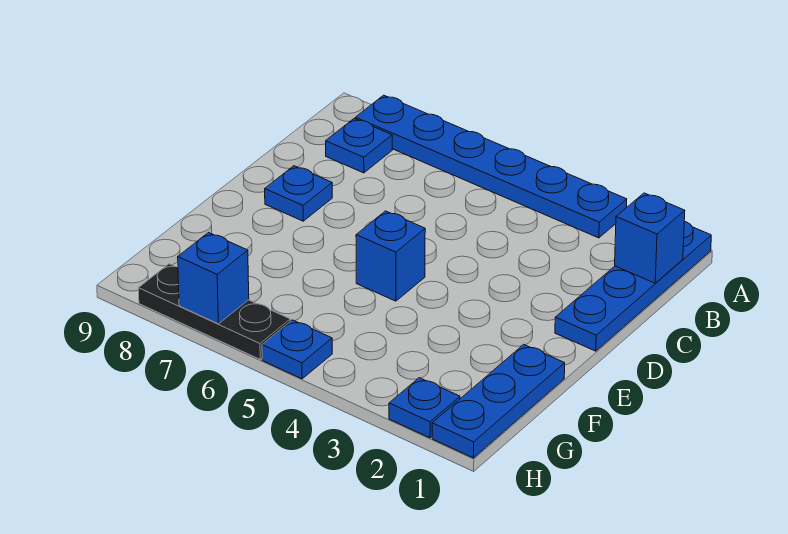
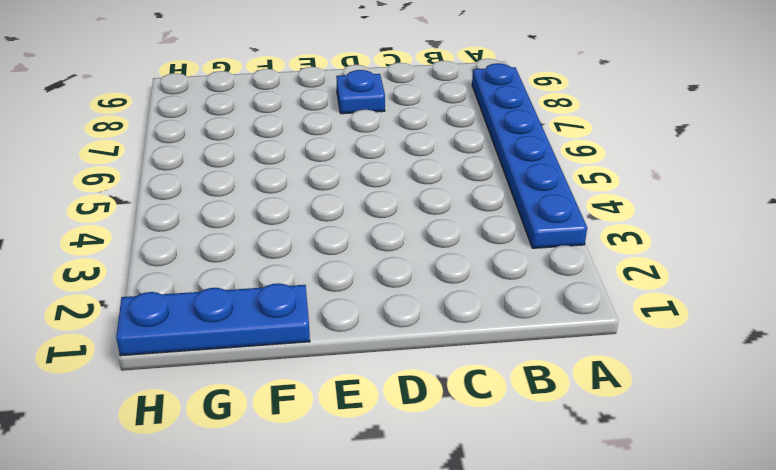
none -> blue 1x4 plate [555,221,711,351]
none -> blue 1x1 plate [326,119,392,173]

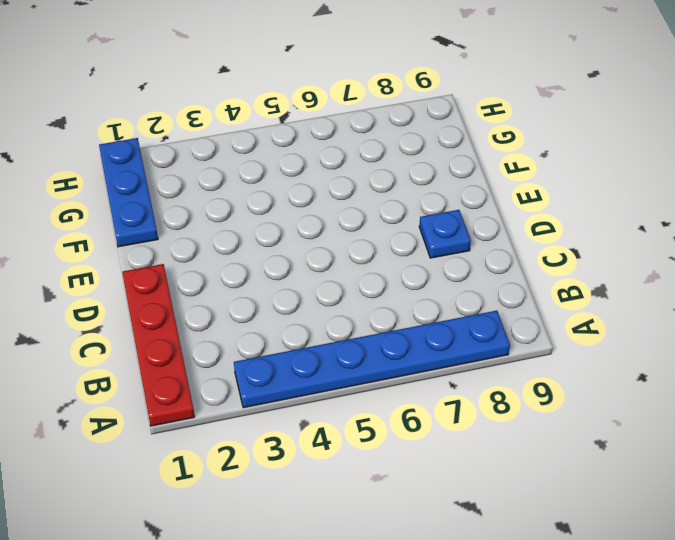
red 1x4 plate [122,264,195,426] -> blue 1x4 plate [555,221,711,351]
none -> blue 1x1 plate [326,119,392,173]
none -> blue 1x1 brick [356,211,425,301]

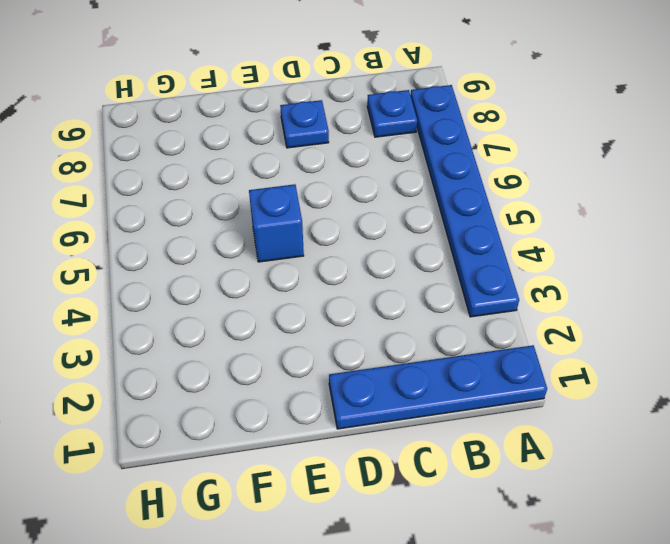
none -> blue 1x3 plate [432,344,565,458]
none -> blue 1x1 plate [389,378,460,438]

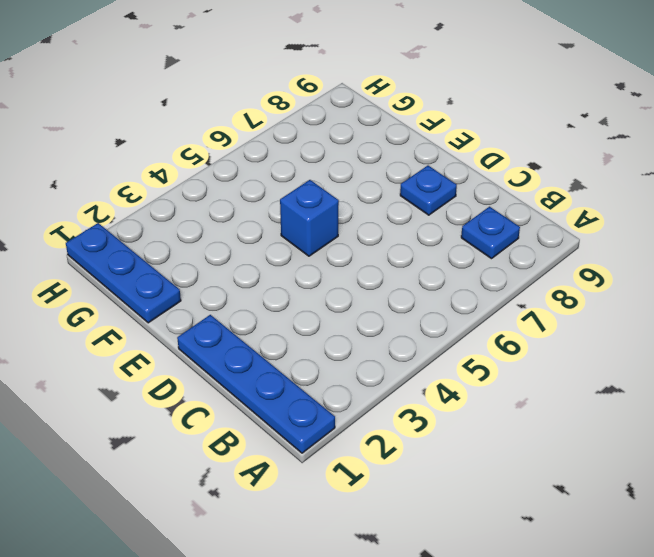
none -> blue 1x6 plate [355,95,627,238]
none -> blue 1x1 plate [389,378,460,438]

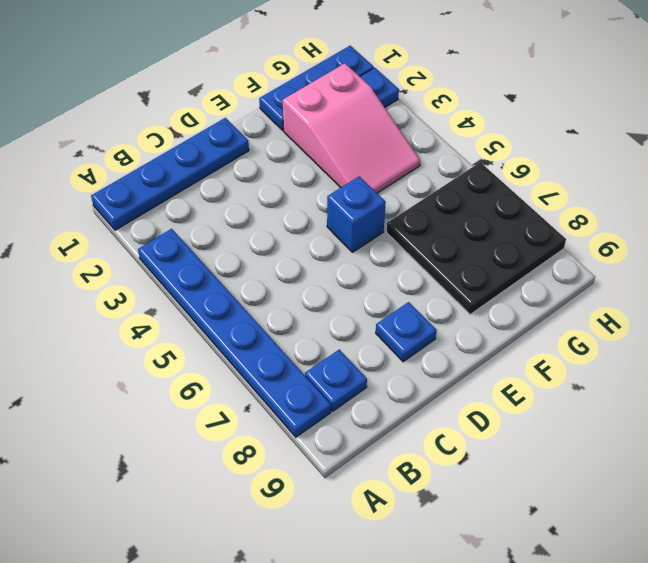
pink 2x3 slope [283,63,420,193] -> none
black 3x3 plate [386,162,566,314] -> black 1x3 plate [138,264,290,359]
none -> blue 1x1 plate [262,320,332,379]
none -> blue 1x1 brick [615,193,685,283]

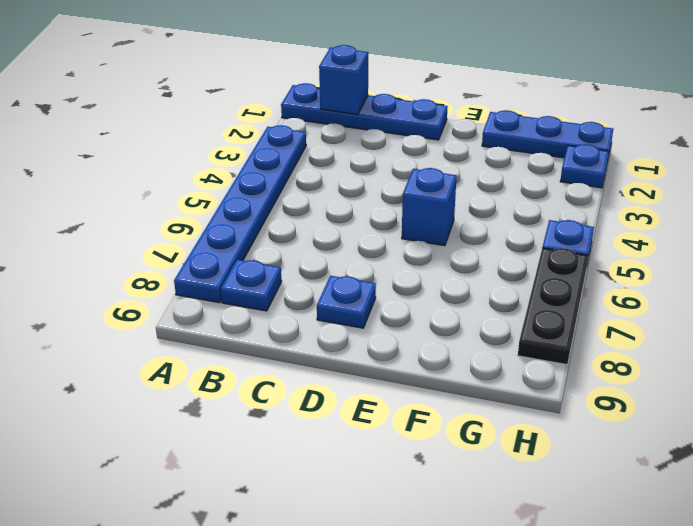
none -> blue 1x1 brick [178,233,249,324]

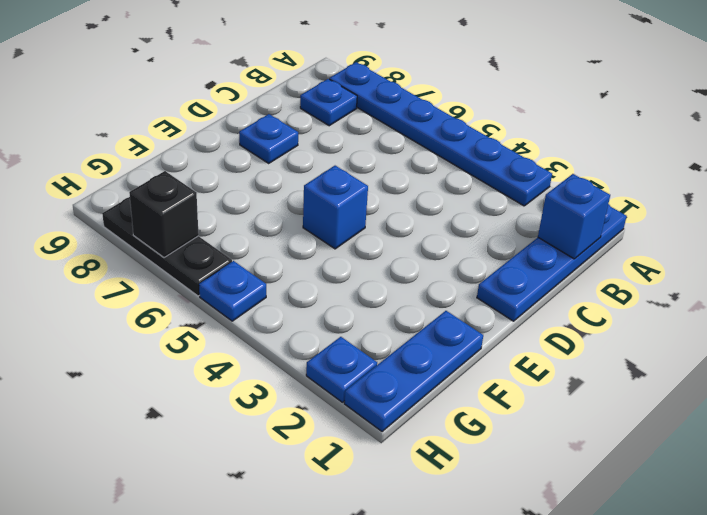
black 1x1 brick [129,171,199,258] -> blue 1x1 brick [178,233,249,324]

